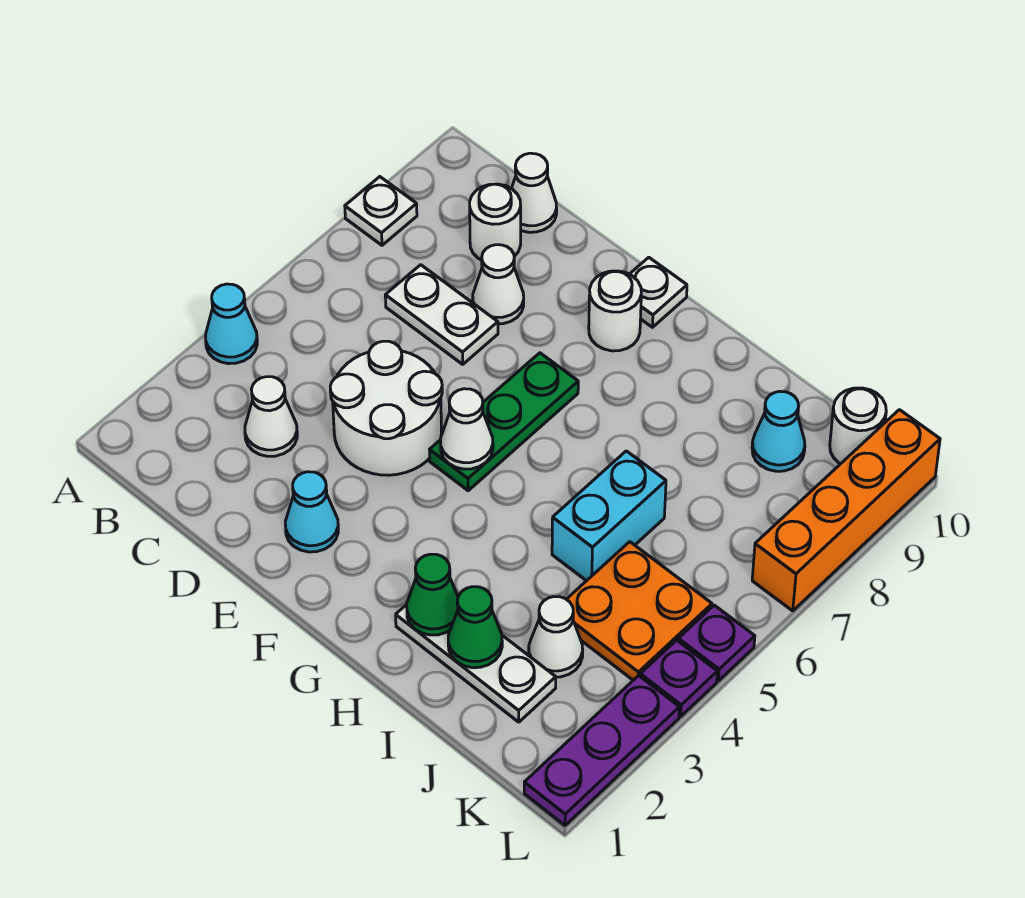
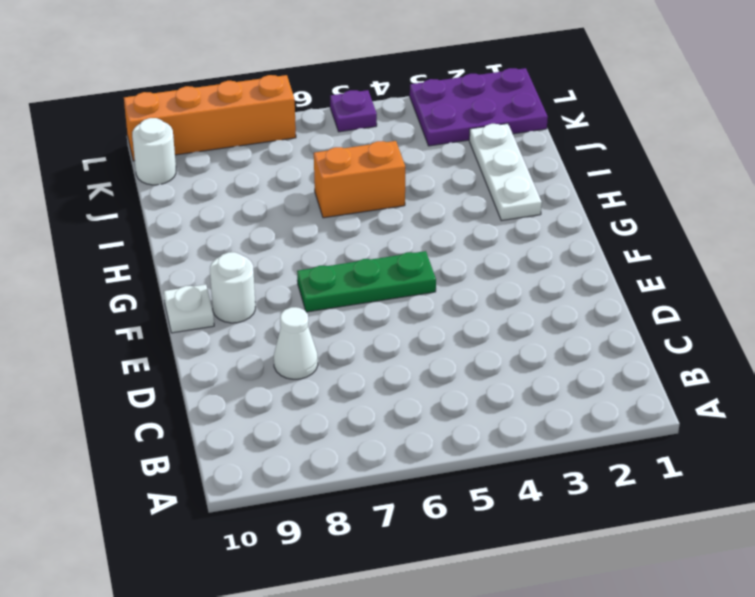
orange 1x2 brick [314,141,405,218] -> cyan 1x2 brick [552,451,666,581]
purple 2x3 plate [410,68,548,146] -> purple 1x3 plate [524,676,679,825]
none -> cyan 1x1 cone [206,284,257,364]
none -> white 1x1 plate [345,177,417,245]
none -> white 1x1 cone [245,377,297,456]

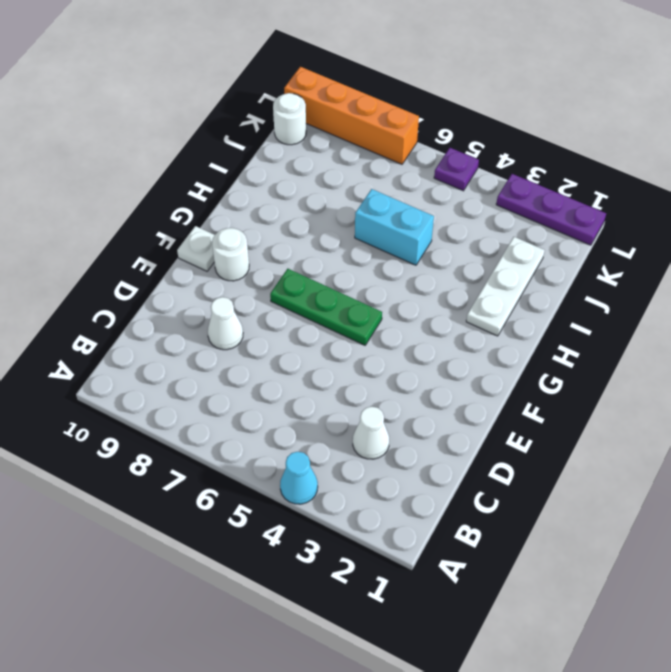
none -> white 1x1 plate [345,177,417,245]
none -> white 1x2 plate [385,265,498,364]
none -> white 1x1 round brick [470,184,521,260]

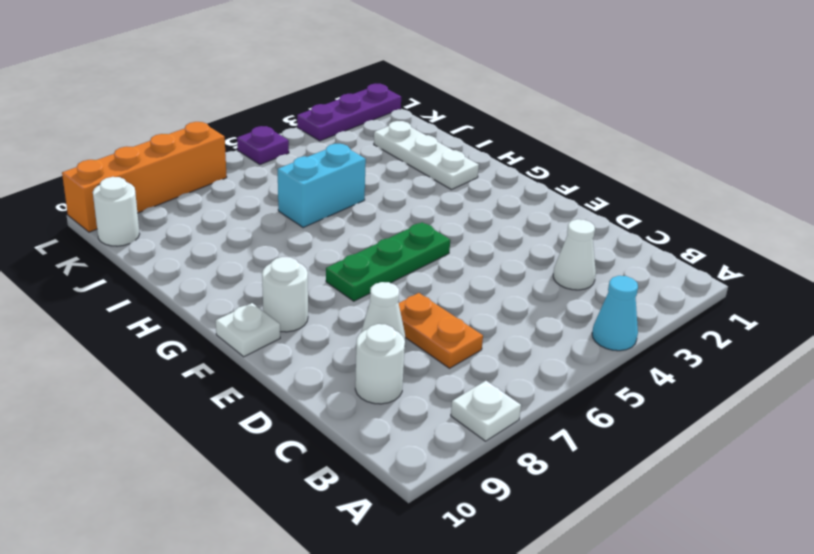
orange 1x2 plate [399,293,483,368] -> white 1x2 plate [385,265,498,364]
none -> white 1x1 cone [511,153,557,232]
none -> white 2x2 round brick [330,341,442,475]
none -> cyan 1x1 cone [285,472,338,552]

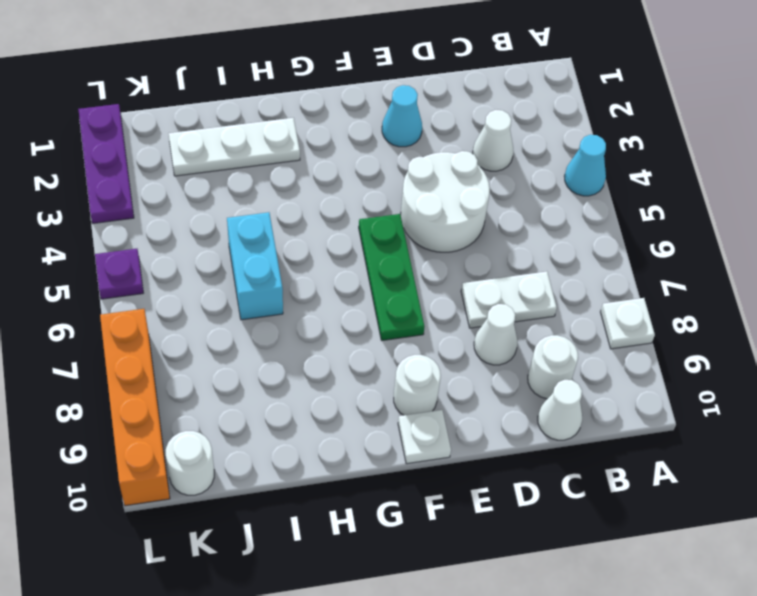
none -> white 1x1 cone [529,597,583,677]
none -> orange 2x2 plate [566,542,712,680]
none -> cyan 1x1 cone [752,391,805,471]

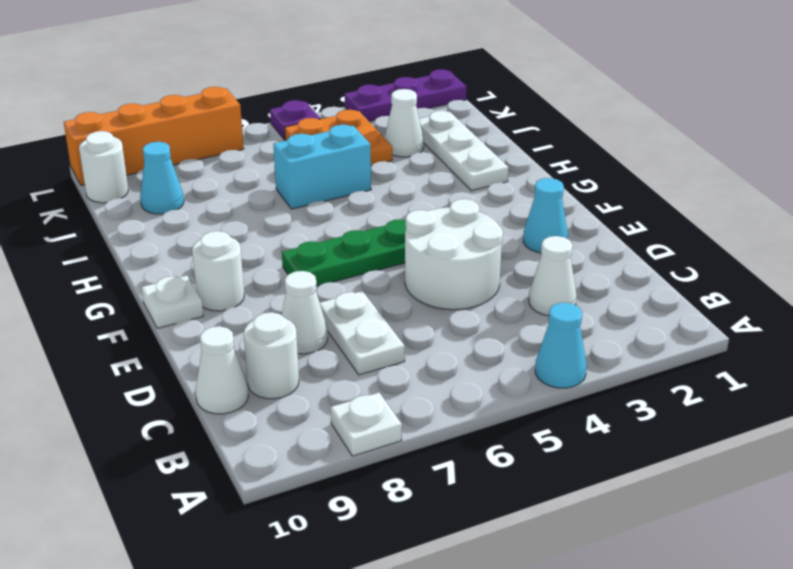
none -> purple 1x1 plate [640,640,717,716]
none -> white 1x1 cone [440,389,493,469]
none -> green 1x1 cone [407,554,458,635]

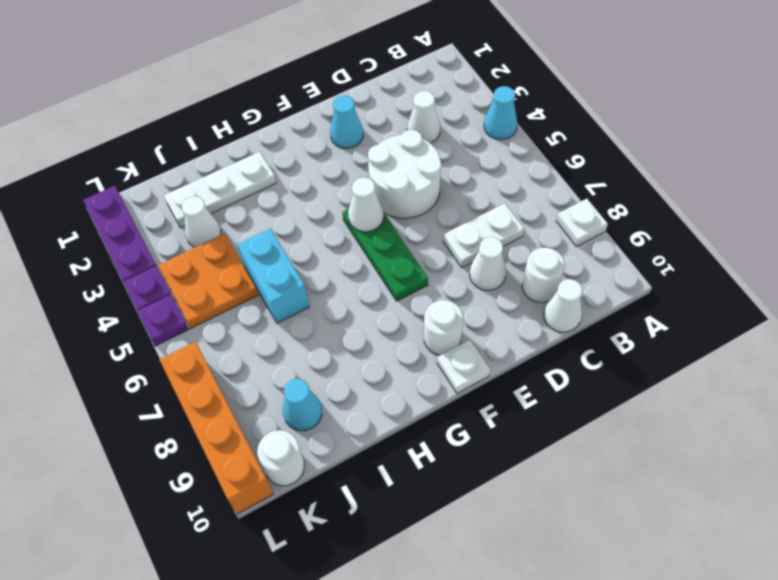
none -> green 1x1 cone [407,554,458,635]
none -> green 1x1 cone [448,587,502,668]

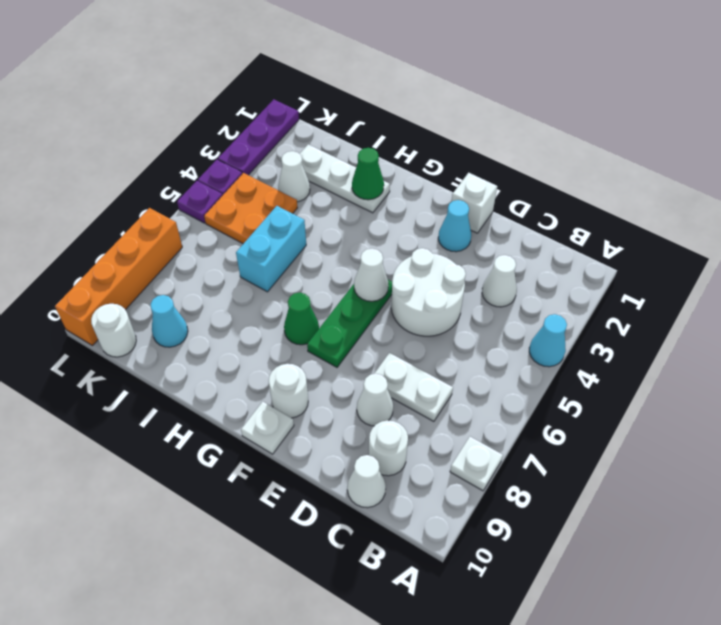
white 1x1 brick [451,173,497,233] -> none
green 1x1 cone [284,293,319,345] -> green 1x1 cone moved to [448,587,502,668]

